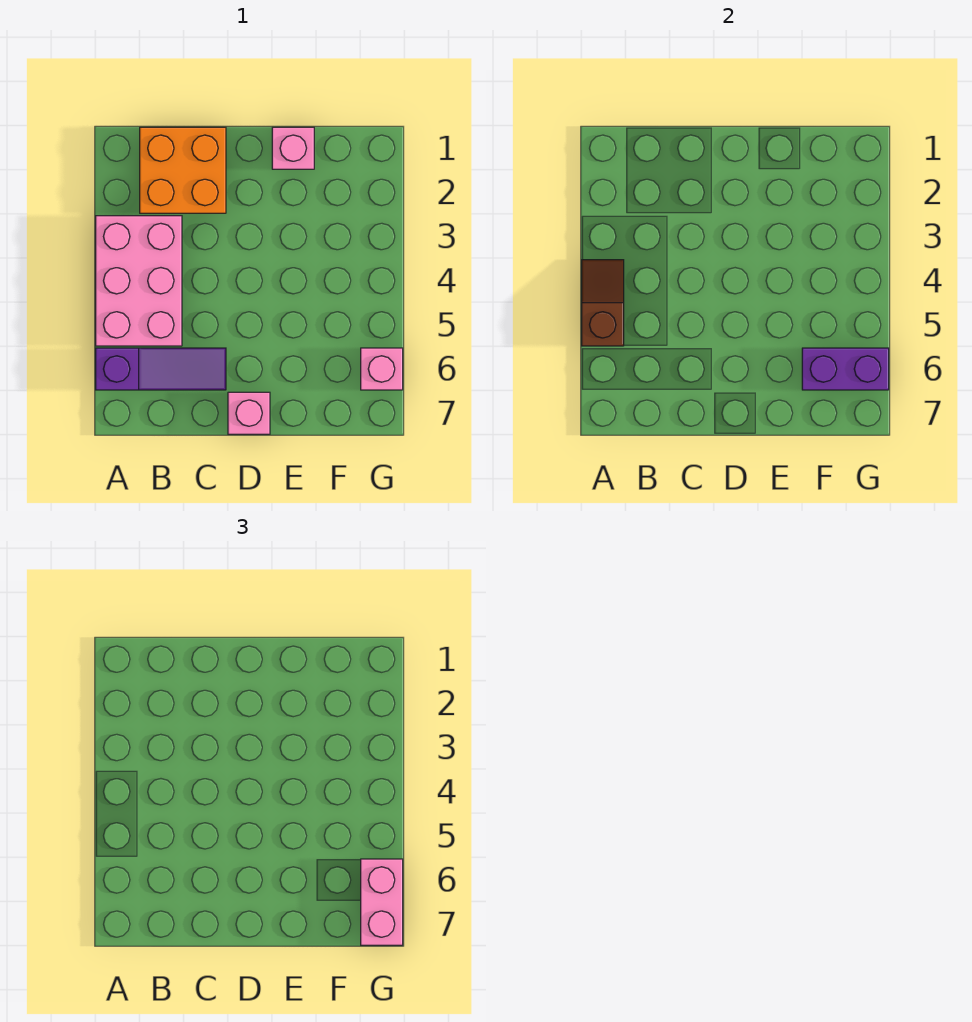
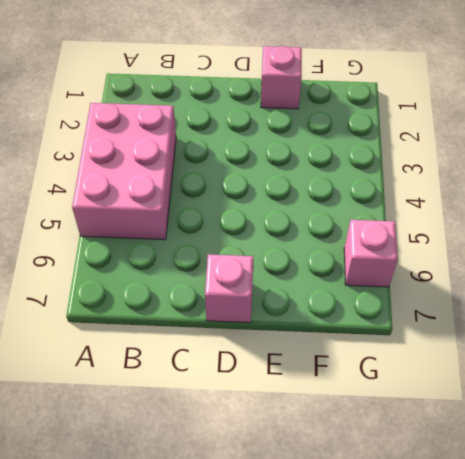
none -> purple 1x3 slope [96,348,226,390]
none -> orange 2x2 brick [140,127,226,213]

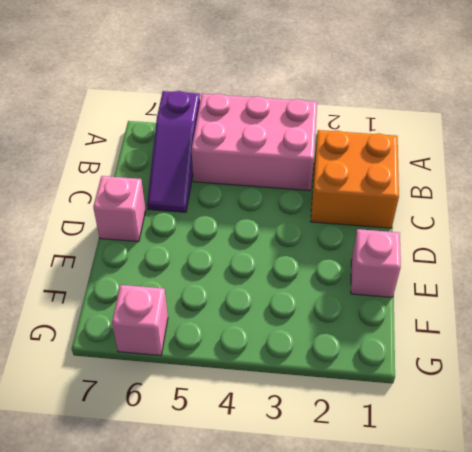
none -> brown 1x2 slope [582,260,624,346]
none -> purple 1x2 brick [802,348,889,390]

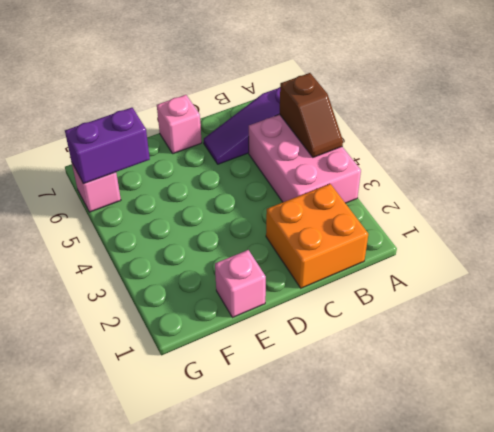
none -> pink 1x2 brick [361,859,403,945]

